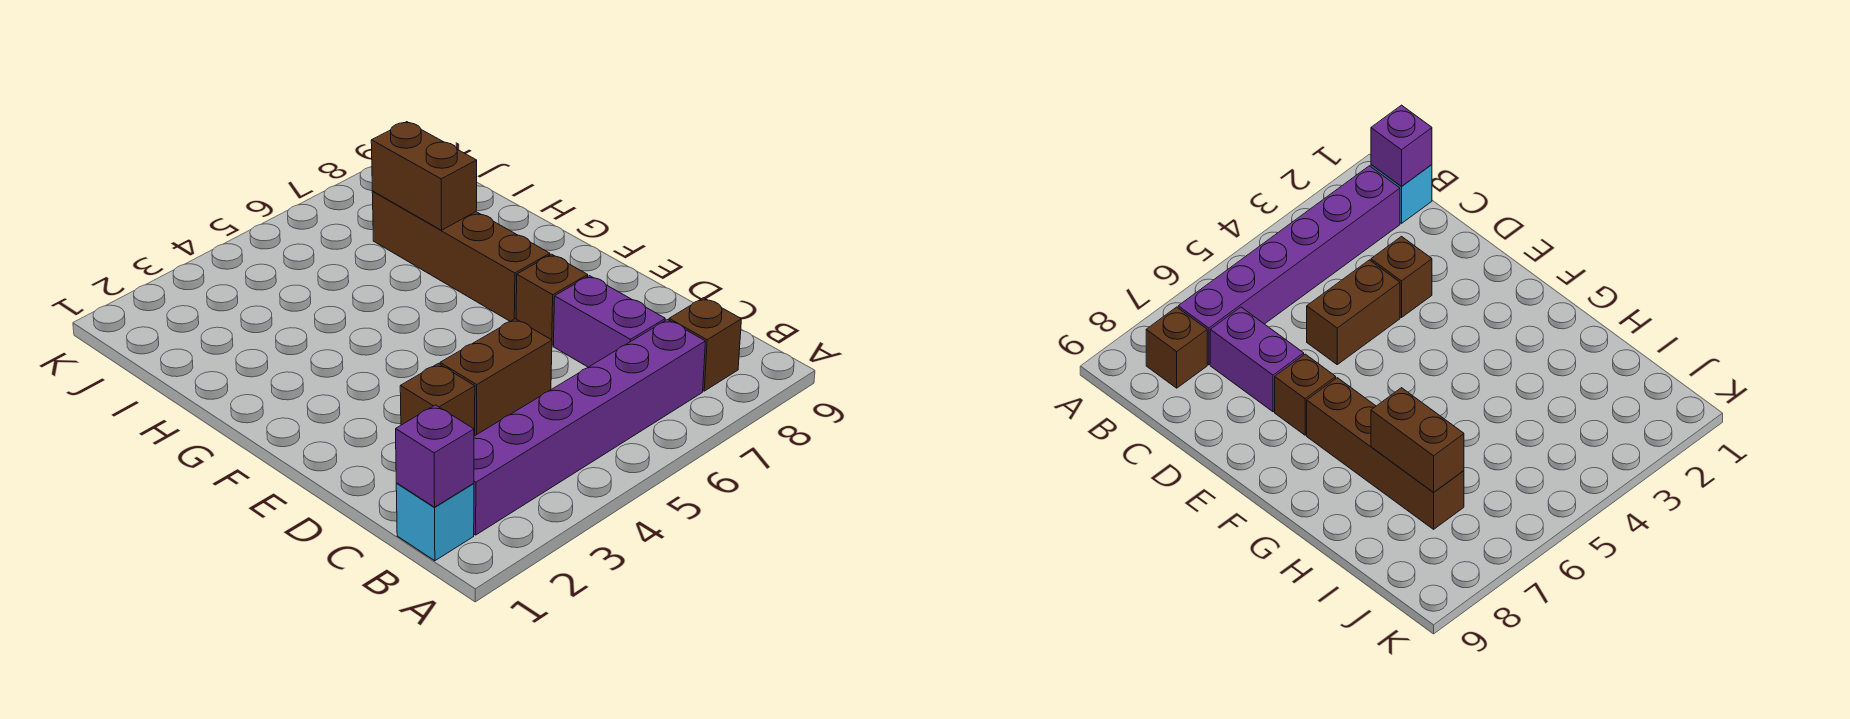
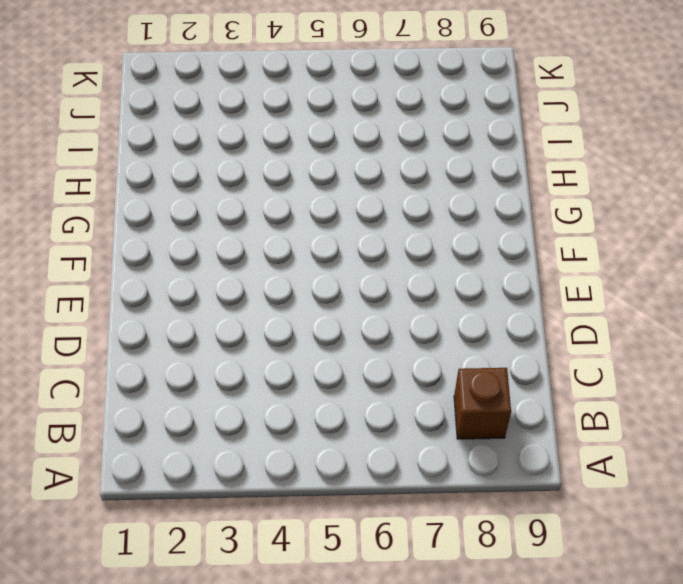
none -> cyan 1x1 brick [396,483,474,561]
none -> purple 1x6 brick [474,320,705,535]

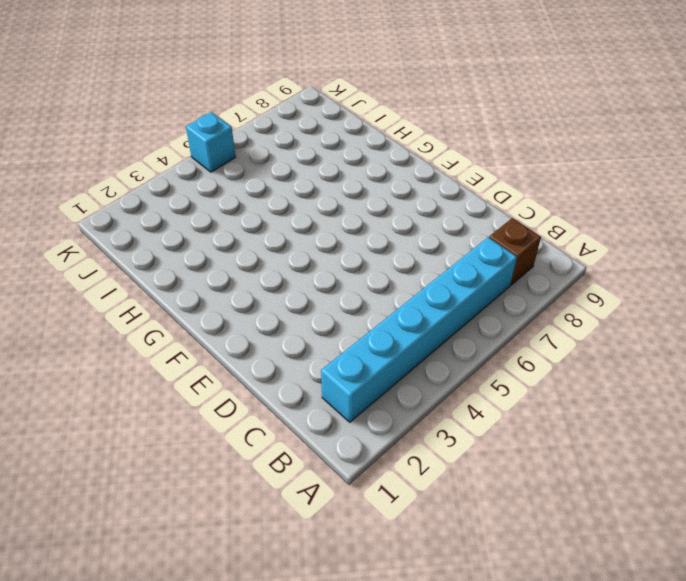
cyan 1x6 brick [321,237,517,422] -> purple 1x6 brick [474,320,705,535]
cyan 1x1 brick [186,112,236,172] -> cyan 1x1 brick moved to [396,483,474,561]
none -> purple 1x2 brick [553,276,665,367]
none -> brown 1x1 brick [400,364,475,436]

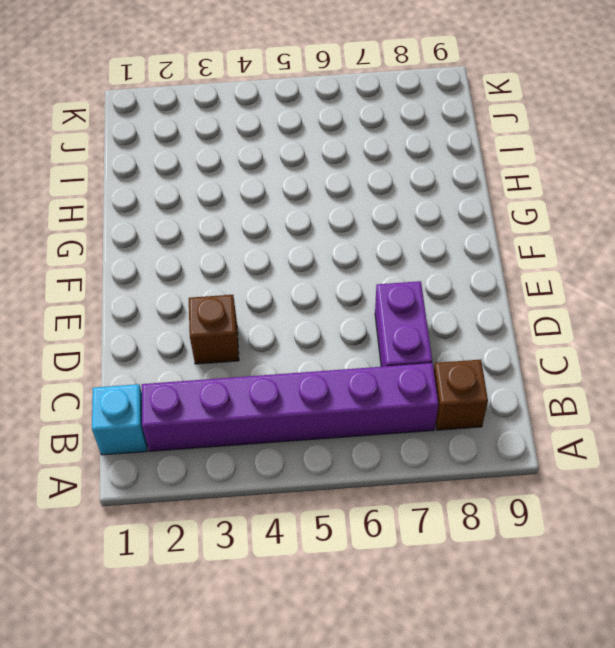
none -> brown 1x2 brick [440,319,552,435]
none -> brown 1x1 brick [516,254,588,345]

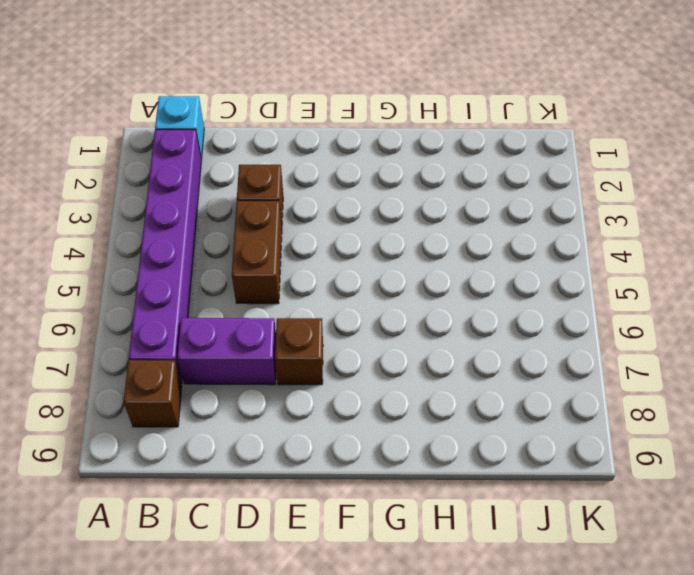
none -> brown 1x4 brick [372,191,550,321]
none -> purple 1x1 brick [396,405,474,507]

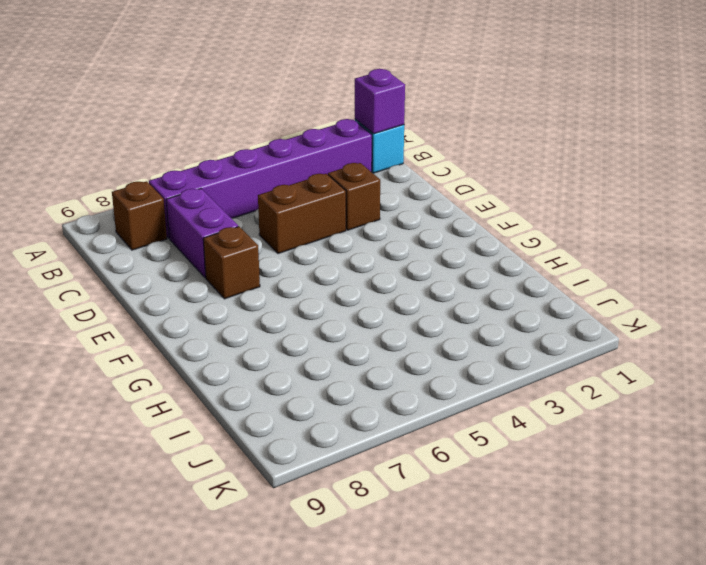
none -> brown 1x4 brick [372,191,550,321]
none -> brown 1x2 brick [371,122,477,230]

